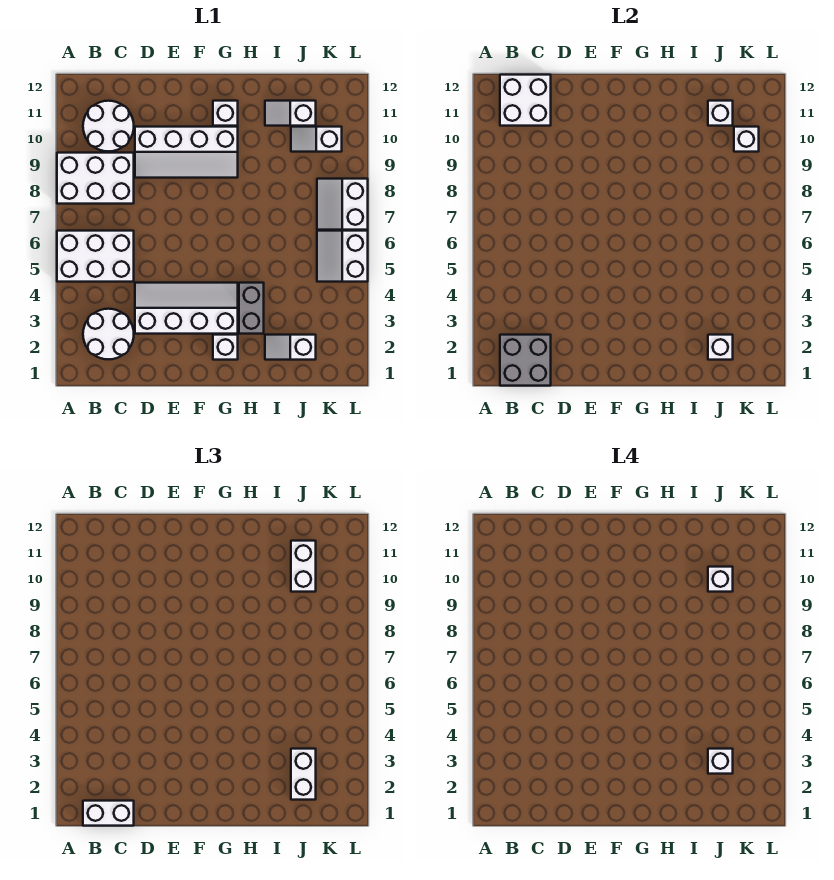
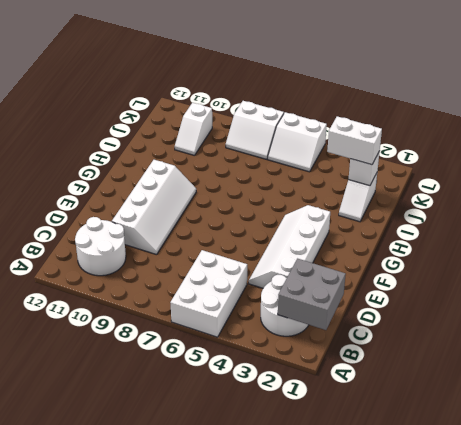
none -> white 2x3 brick [57,153,134,204]
none -> white 1x1 brick [213,335,238,360]
none -> white 1x1 brick [213,101,238,126]

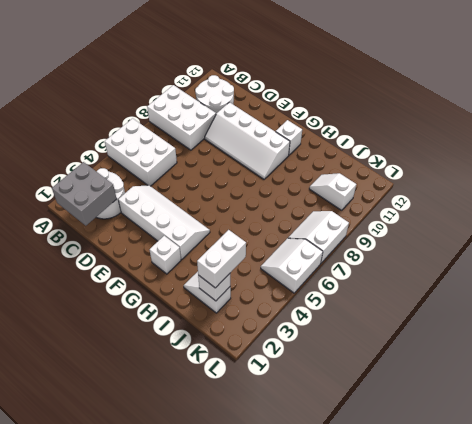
none -> grey 1x2 brick [239,283,264,334]
none -> white 1x2 slope [265,101,316,126]
none -> white 2x2 brick [500,75,551,126]

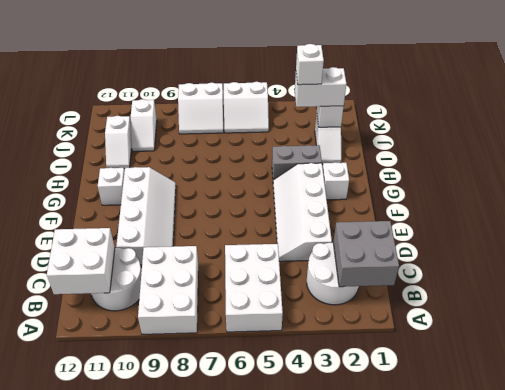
none -> white 1x1 brick [708,101,733,126]
none -> white 1x1 brick [734,127,759,152]
none -> white 1x2 brick [83,801,134,826]

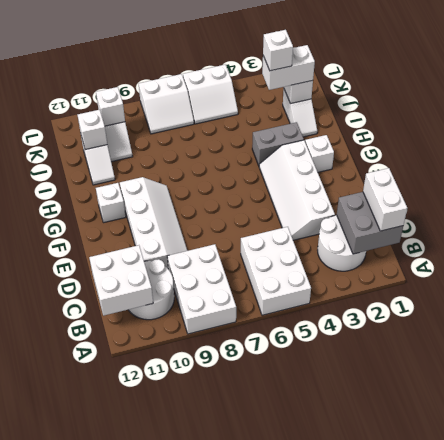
none -> white 1x2 brick [291,541,316,592]
none -> white 1x1 brick [708,567,733,592]

